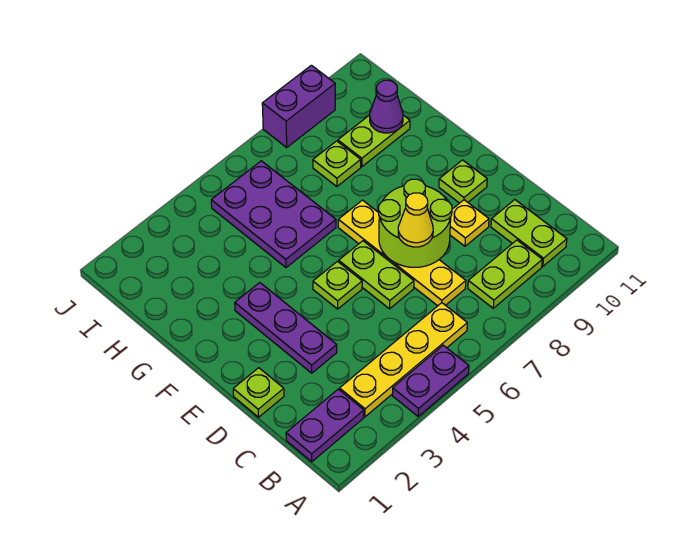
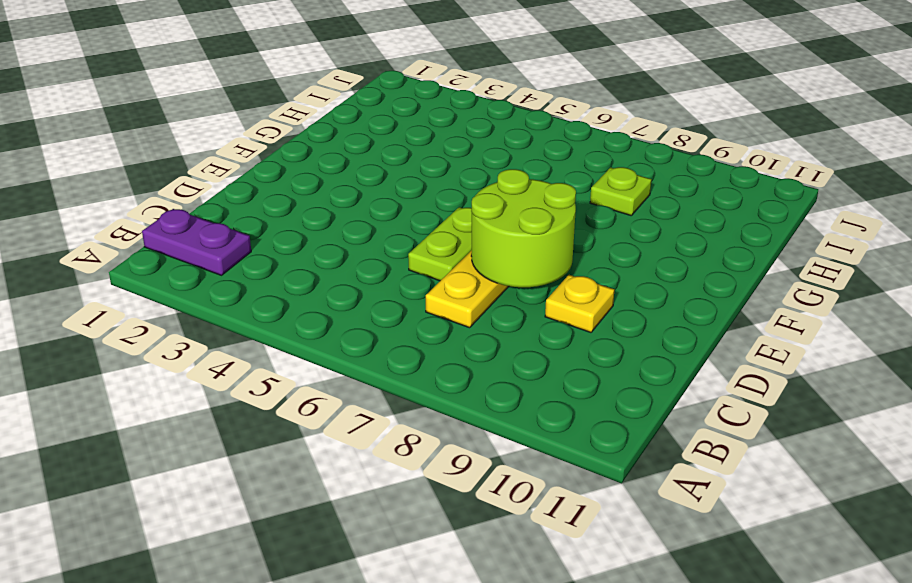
none -> purple 1x2 plate [392,345,469,416]
none -> yellow 1x4 plate [340,303,467,417]
none -> lime 1x2 plate [468,240,542,308]

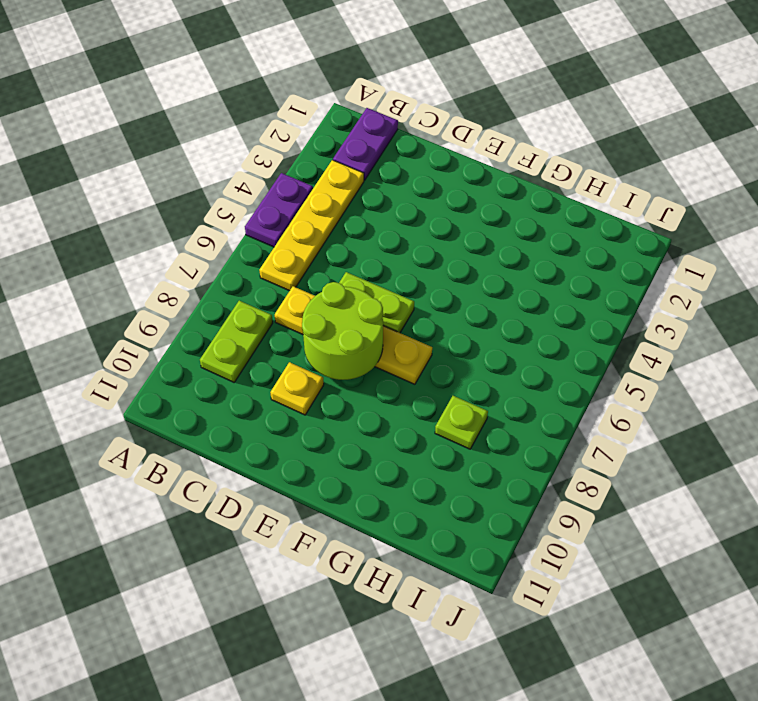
none -> lime 1x2 plate [491,200,567,267]
none -> lime 1x1 plate [233,368,284,417]
none -> purple 1x3 plate [235,283,337,373]

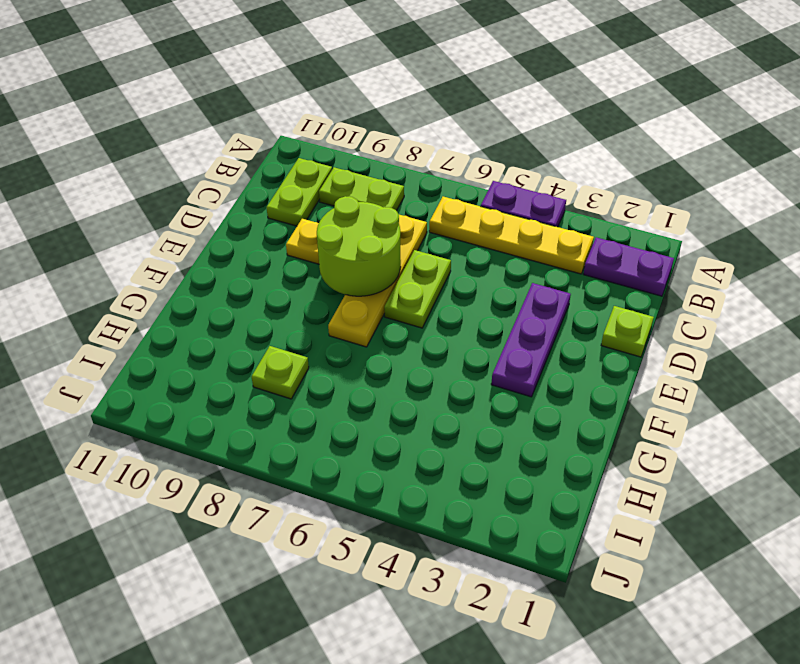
none -> lime 1x1 plate [313,261,362,309]
none -> lime 1x1 plate [439,160,487,203]
none -> purple 2x3 plate [211,161,336,268]

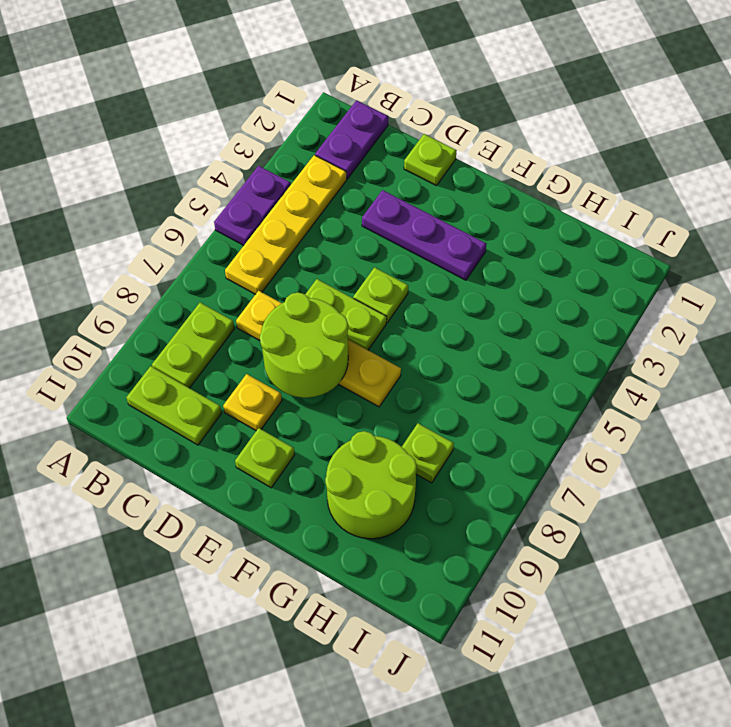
lime 2x2 round brick [325,431,417,539] -> lime 1x2 plate [338,115,410,167]
none -> purple 2x3 plate [211,161,336,268]
none -> purple 1x2 brick [262,65,335,147]
none -> purple 1x1 cone [370,80,403,133]

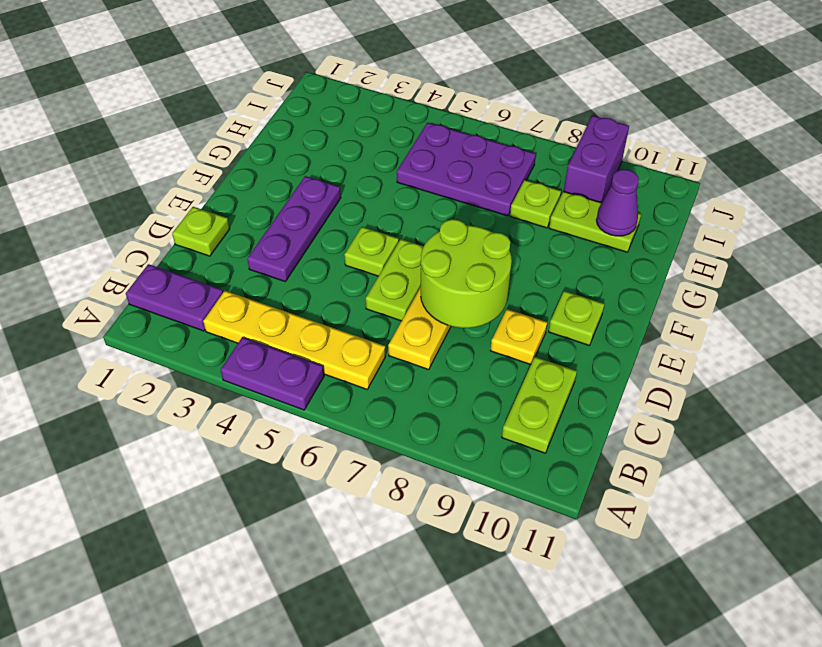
purple 2x3 plate [397,123,536,216] -> purple 2x3 plate turned to [211,161,336,268]
purple 1x2 brick [564,116,629,203] -> purple 1x2 brick turned to [262,65,335,147]
none -> lime 1x2 plate [468,240,542,308]
none -> yellow 1x1 cone [398,193,433,247]

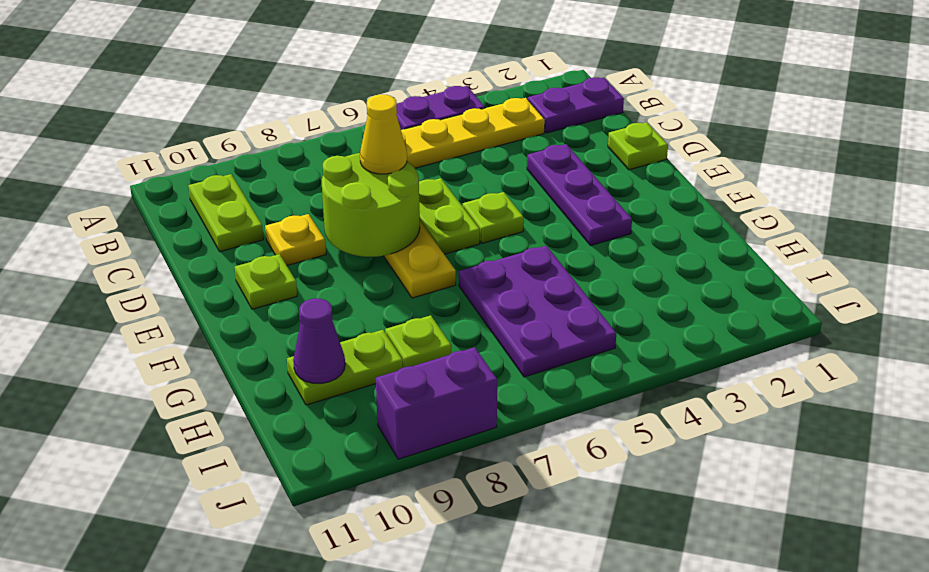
none -> lime 1x2 plate [468,240,542,308]

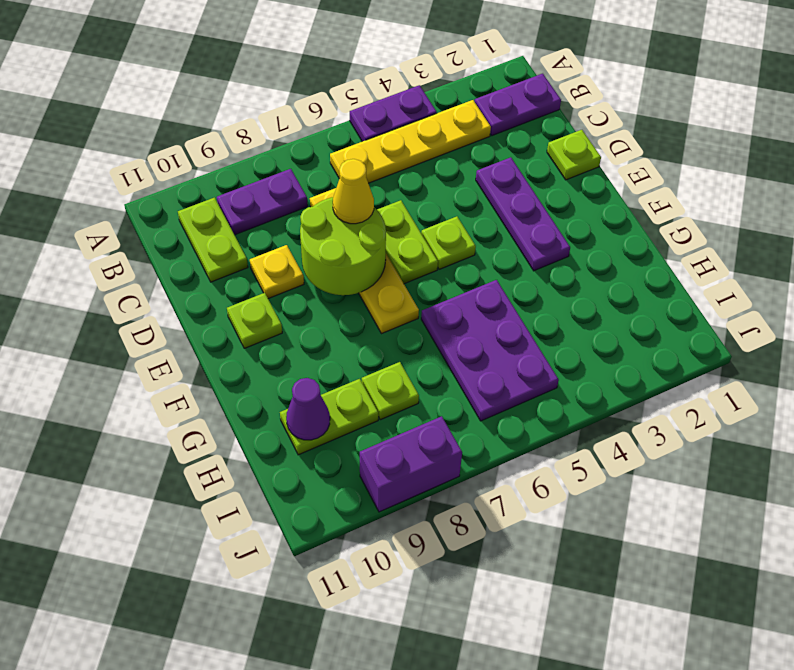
purple 1x2 plate [217,169,308,235] -> lime 1x2 plate [468,240,542,308]

